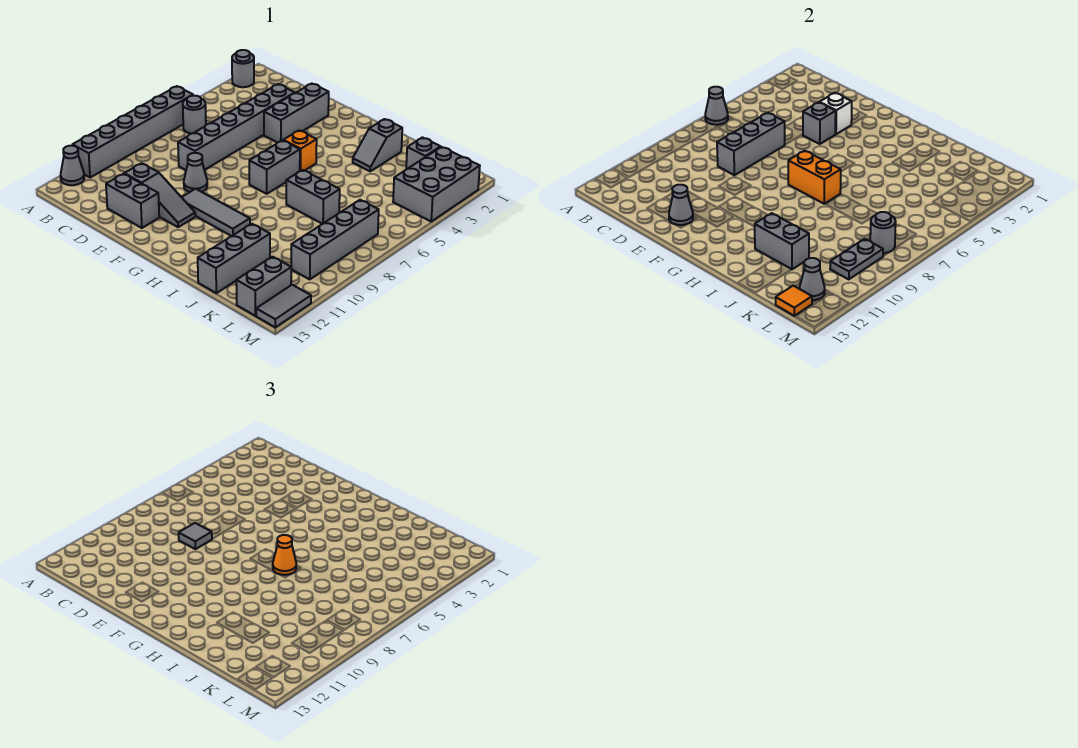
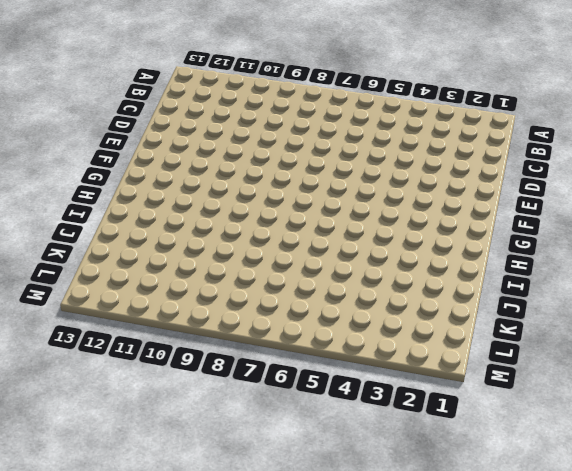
none -> grey 1x1 round brick [232,50,254,87]
none -> grey 1x6 brick [73,86,193,178]
none -> grey 1x1 cone [61,146,84,185]
none -> grey 1x1 round brick [183,96,206,134]

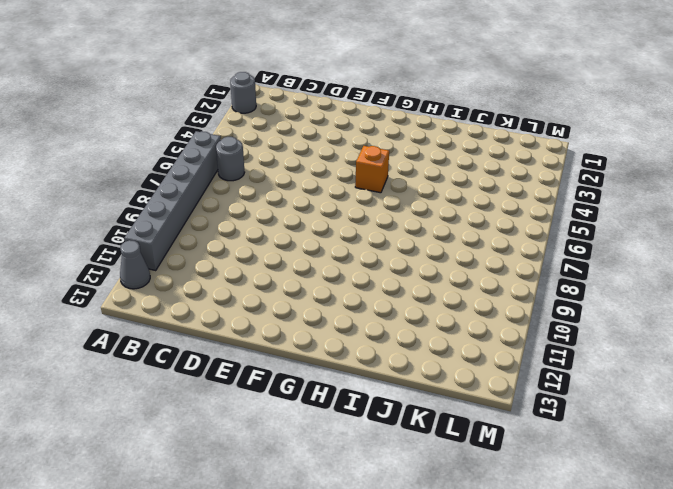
none -> grey 1x6 brick [178,84,295,170]
none -> grey 1x3 slope [124,163,195,227]
none -> grey 1x2 brick [106,174,159,228]
none -> grey 1x3 brick [264,84,329,143]

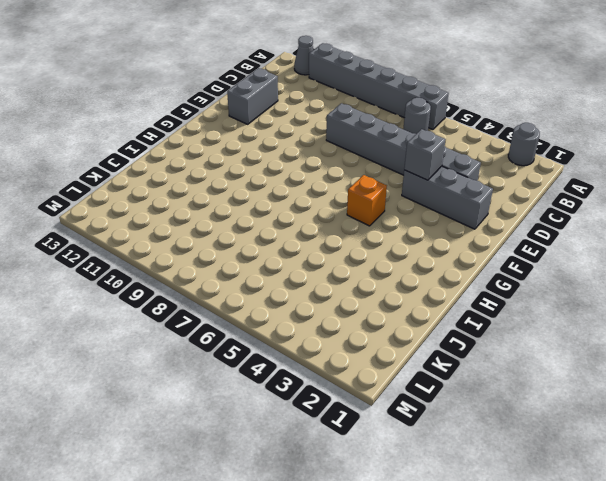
none -> grey 1x3 slope [124,163,195,227]
none -> grey 1x1 cone [184,153,207,192]
none -> grey 1x3 tile [182,189,250,236]
none -> grey 1x2 brick [249,140,300,194]

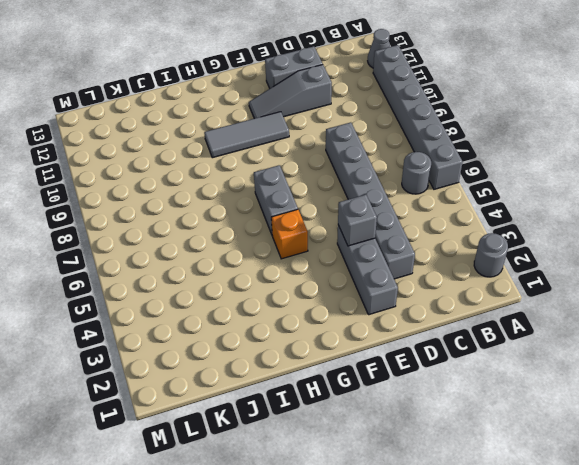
none -> grey 1x1 cone [184,153,207,192]
none -> grey 1x2 slope [353,119,402,171]
none -> grey 1x2 brick [286,170,340,224]
none -> grey 1x3 brick [198,224,270,293]

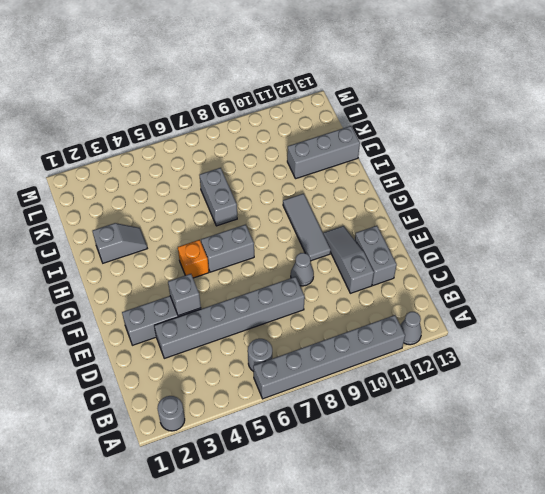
none -> grey 1x1 brick [406,137,440,169]
none -> grey 2x3 brick [393,147,480,221]
none -> grey 1x4 brick [291,200,379,279]
none -> grey 1x2 brick [236,257,291,316]

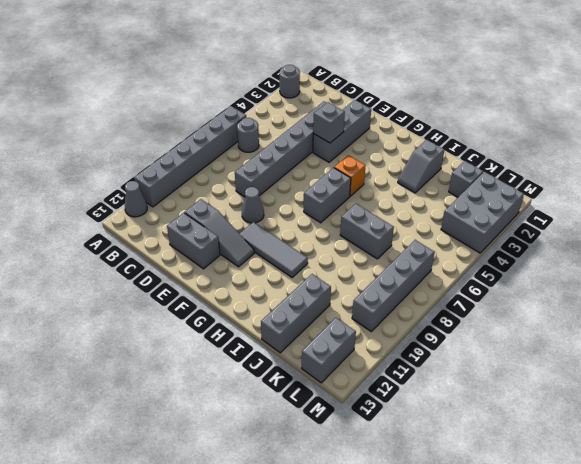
none -> grey 1x2 tile [256,285,311,327]
none -> grey 1x1 cone [705,87,728,125]
none -> grey 1x3 brick [717,113,785,175]
none -> white 1x1 brick [819,93,852,134]

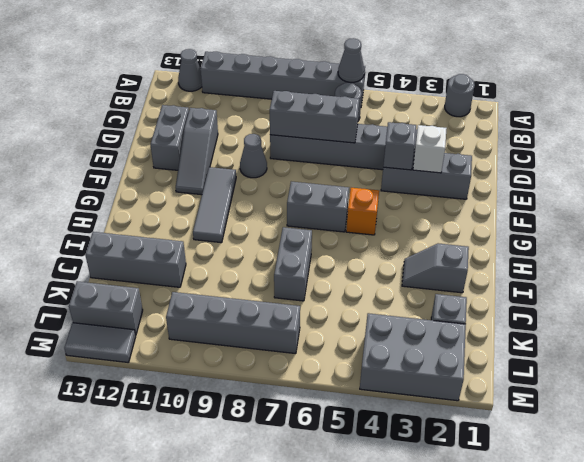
none -> grey 1x1 cone [669,185,693,225]
none -> orange 1x2 brick [788,151,841,204]
none -> grey 1x2 brick [755,213,809,270]
none -> grey 1x1 round brick [870,212,896,253]

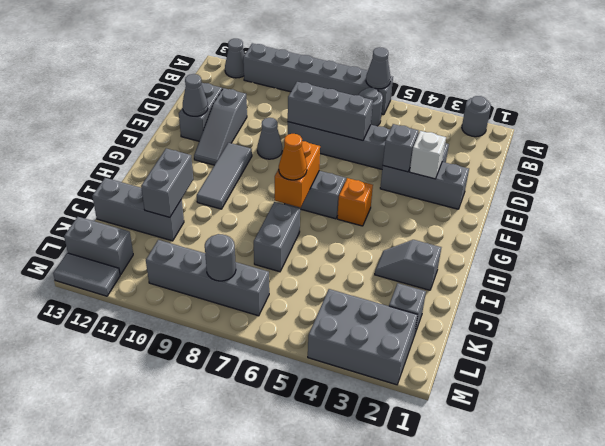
none -> grey 1x2 plate [830,239,883,279]
none -> grey 1x1 cone [799,258,825,300]
none -> orange 1x1 tile [776,286,812,316]
none -> grey 1x1 tile [179,523,212,549]

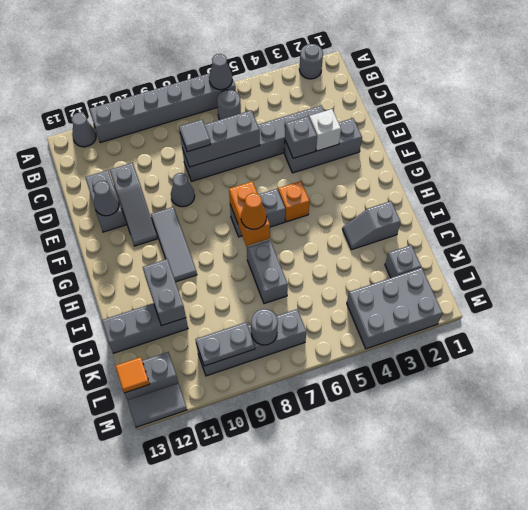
none -> grey 1x1 cone [799,258,825,300]

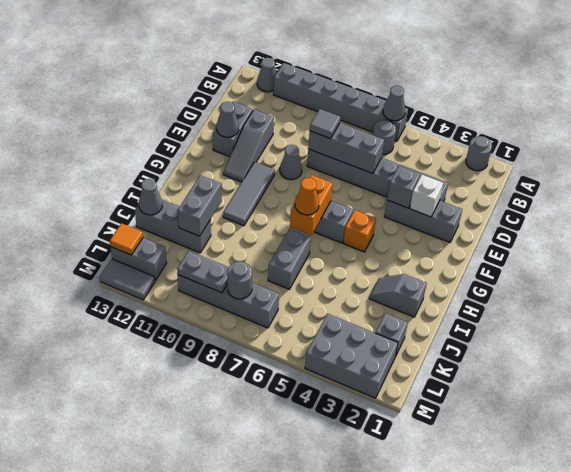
grey 1x1 cone [139,179,162,215] -> grey 1x1 cone moved to [799,258,825,300]

